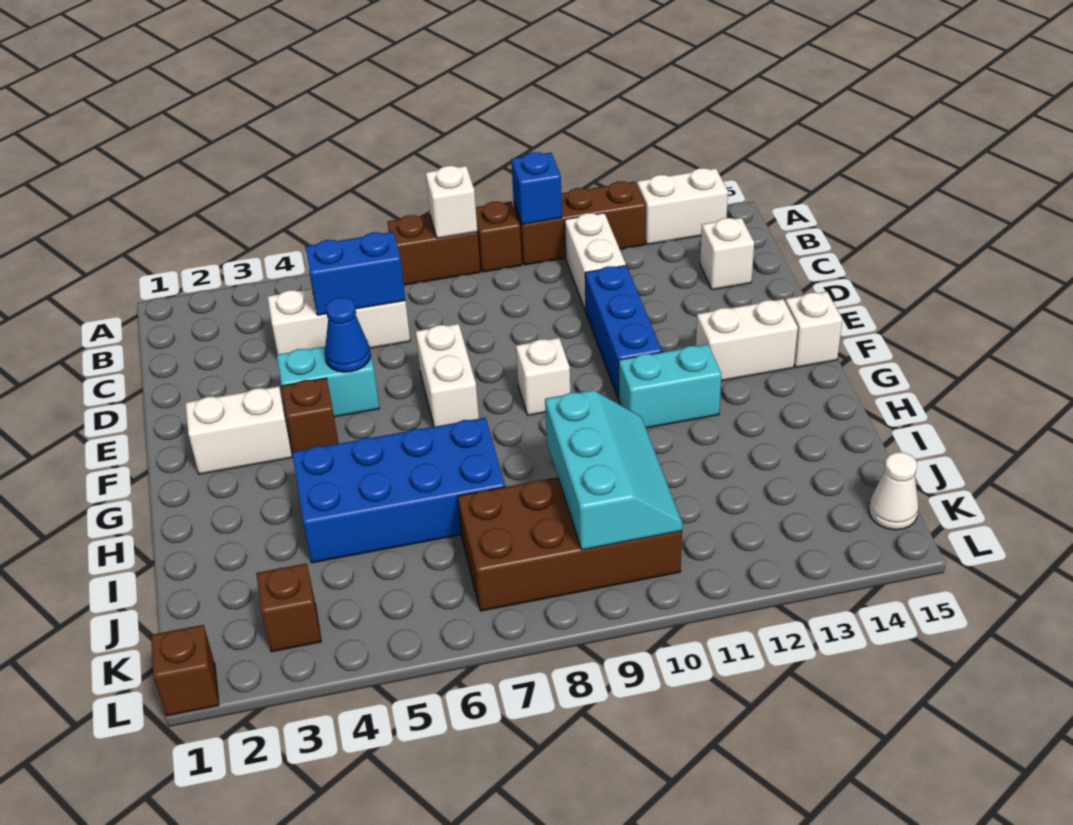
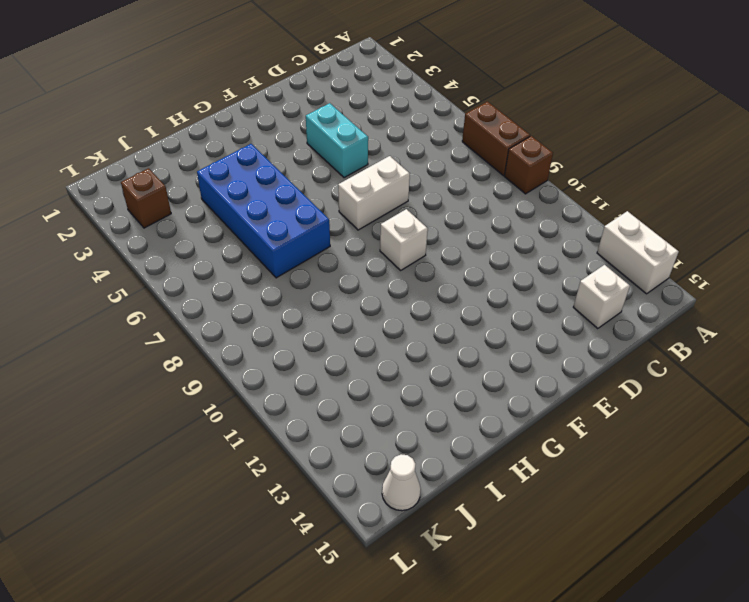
none -> brown 1x3 brick [514,181,646,265]
none -> white 1x2 brick [565,213,626,311]
none -> white 1x3 brick [267,289,410,354]

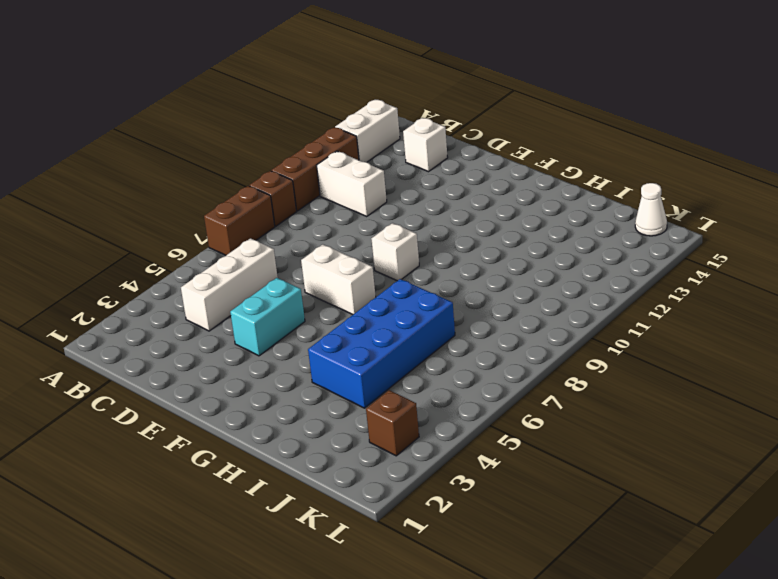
none -> blue 1x3 brick [585,265,662,399]
none -> white 1x2 brick [185,386,292,474]
none -> brown 1x1 brick [282,378,339,452]

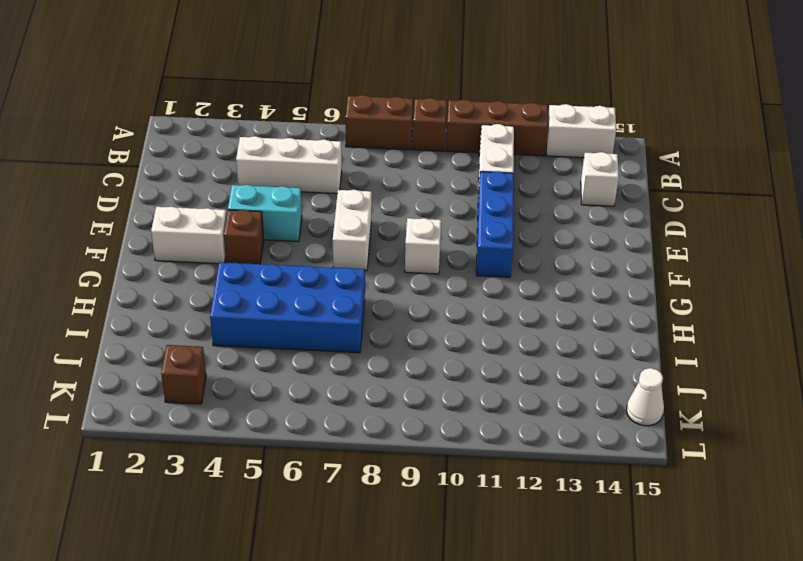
none -> white 1x2 brick [696,299,798,381]
none -> white 1x1 brick [785,292,842,367]
none -> cyan 1x2 brick [619,344,722,428]

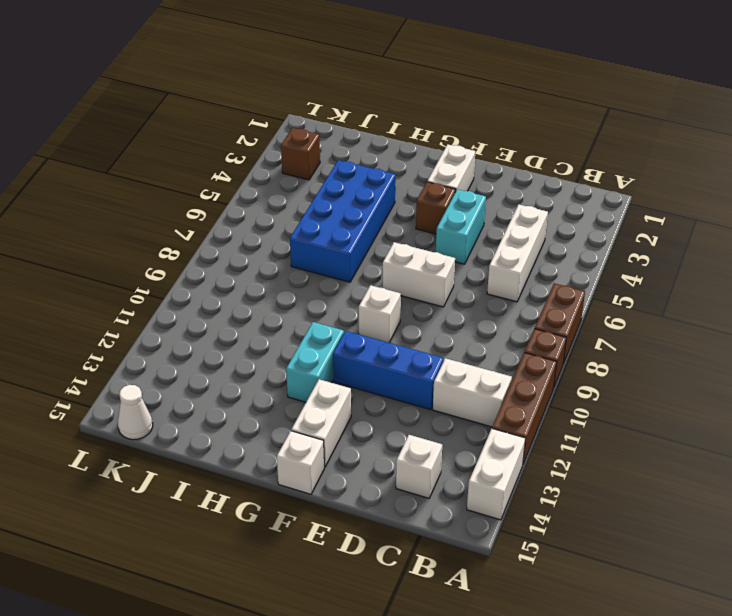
none -> brown 2x4 brick [458,477,682,611]
none -> brown 1x1 brick [151,625,219,716]
none -> white 1x1 brick [426,166,477,238]

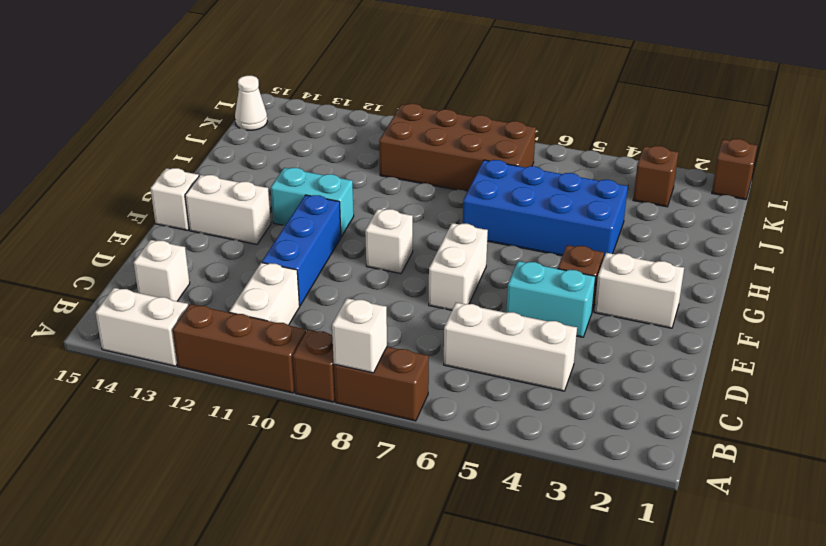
none -> blue 1x1 brick [511,152,562,224]
none -> blue 1x2 brick [305,232,405,315]
none -> blue 1x1 cone [325,298,370,372]

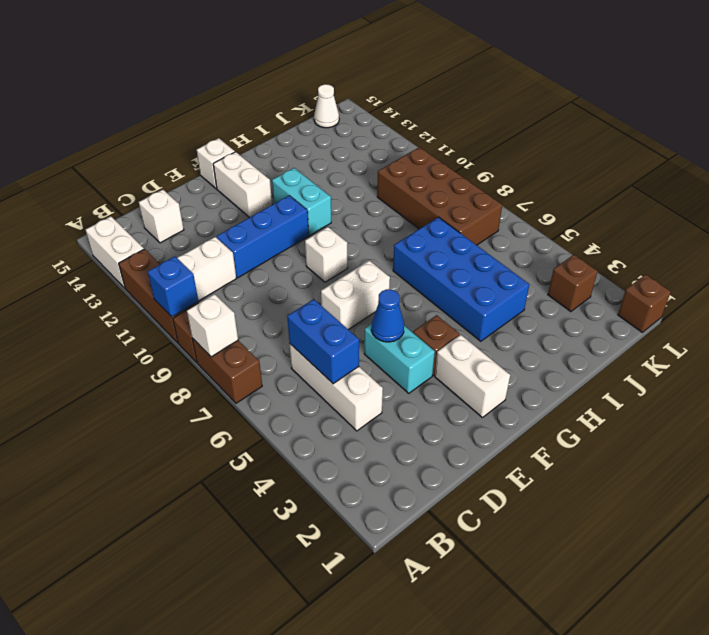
none -> cyan 2x3 slope [545,390,683,550]

